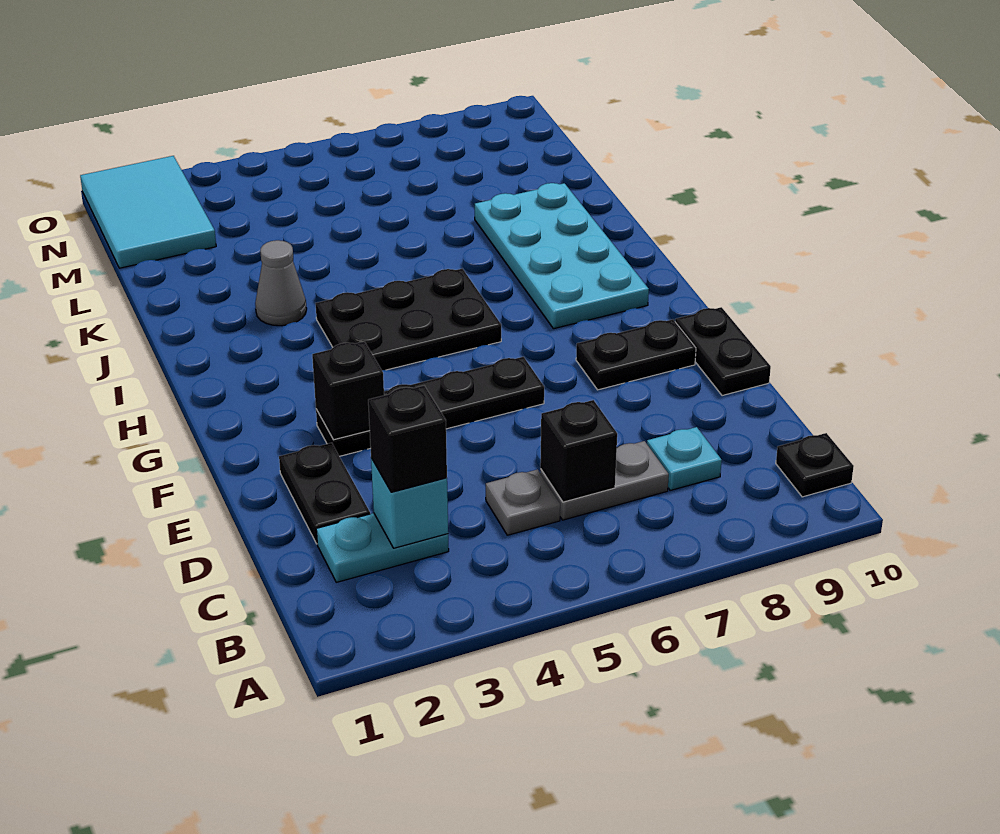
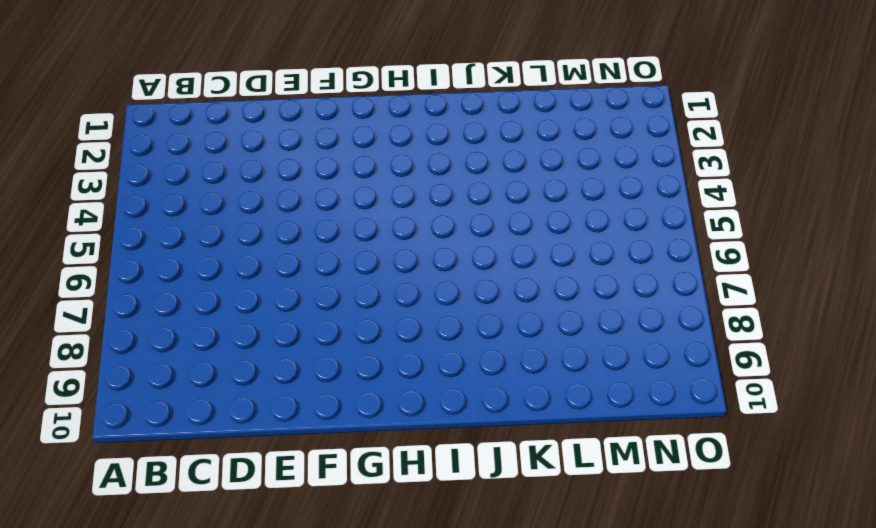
none -> black 1x1 plate [776,433,854,497]
none -> cyan 1x2 plate [316,513,449,582]
none -> grey 1x1 plate [486,469,560,535]

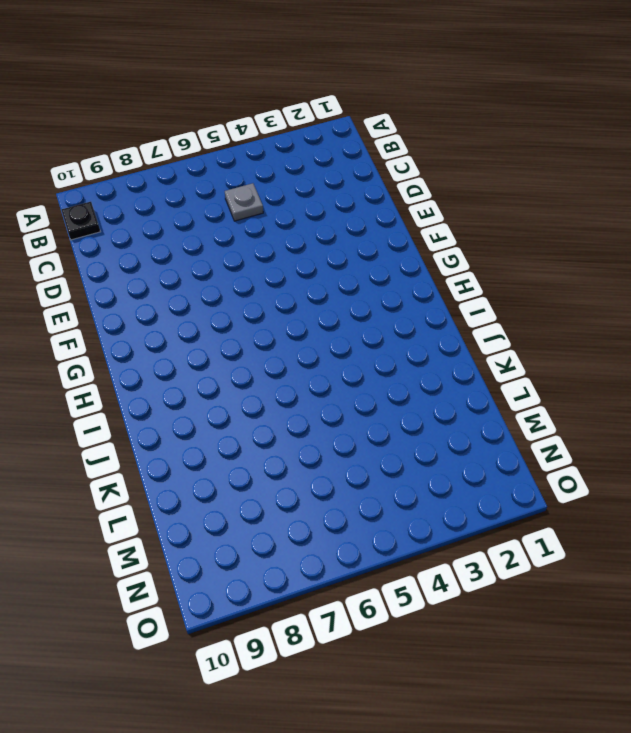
none -> cyan 1x2 plate [316,513,449,582]
none -> grey 1x2 plate [540,441,669,520]
none -> cyan 1x1 plate [647,427,722,490]

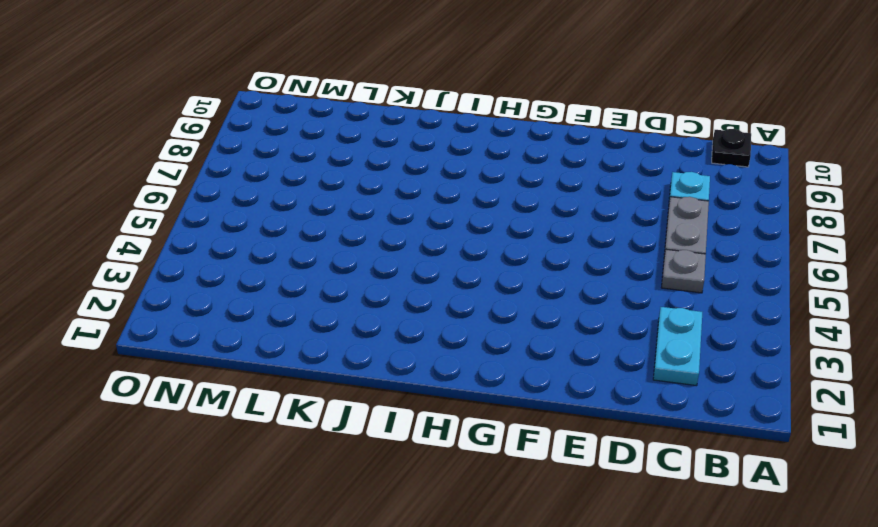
none -> black 1x2 plate [279,443,370,544]
none -> black 1x2 plate [675,307,771,396]
none -> black 1x4 plate [316,357,544,456]

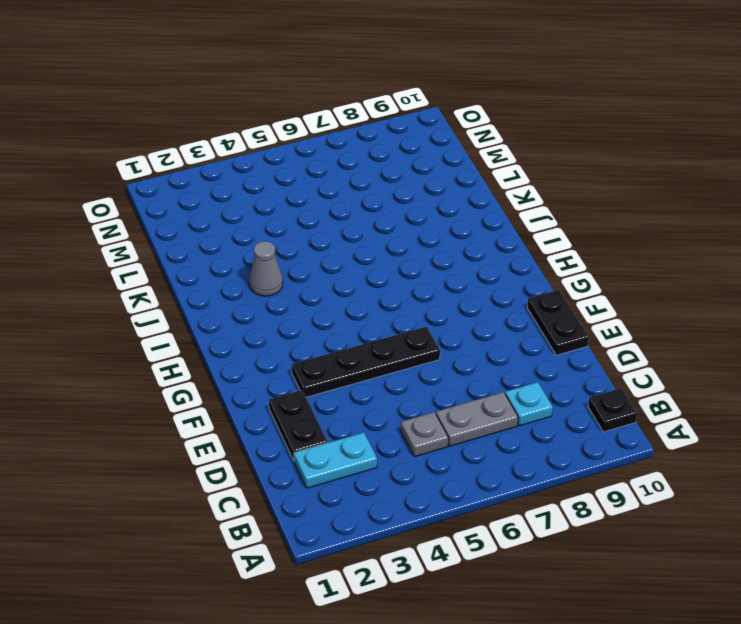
none -> black 1x2 plate [576,319,696,390]
none -> black 2x3 plate [316,269,501,370]
none -> cyan 2x4 plate [475,183,649,329]

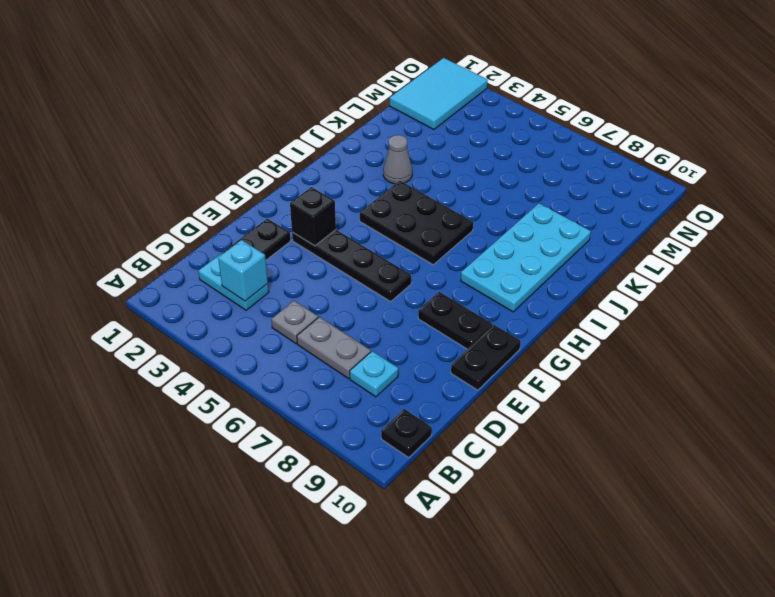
none -> black 1x1 brick [540,400,617,502]
none -> black 1x1 brick [368,386,447,492]

